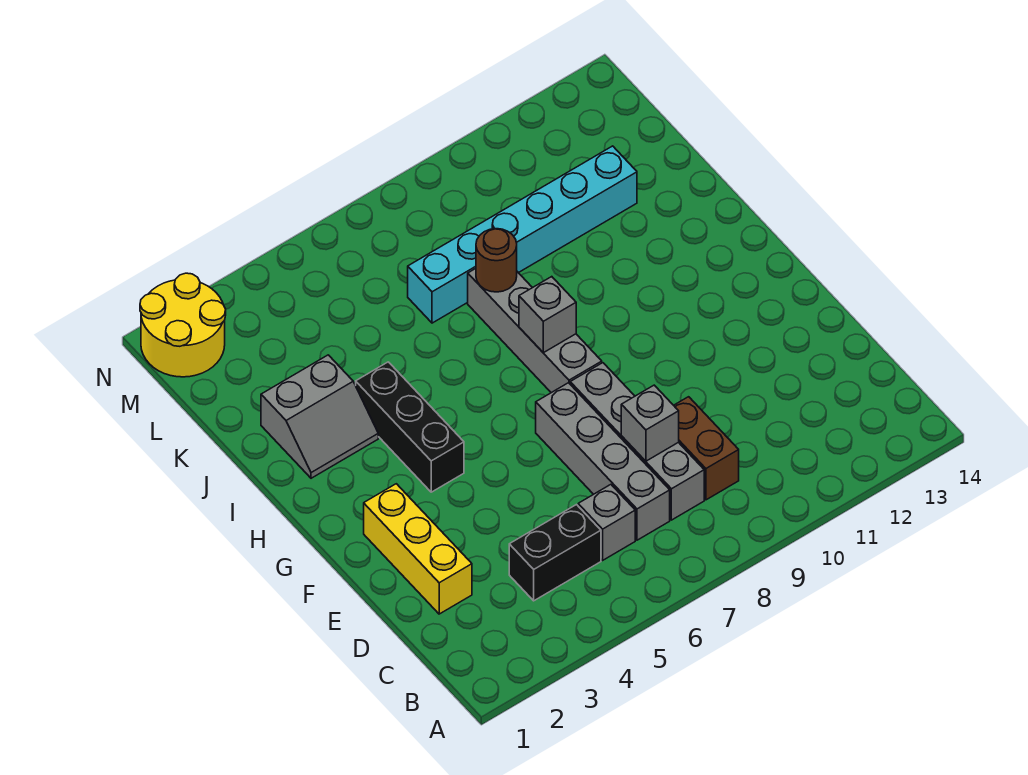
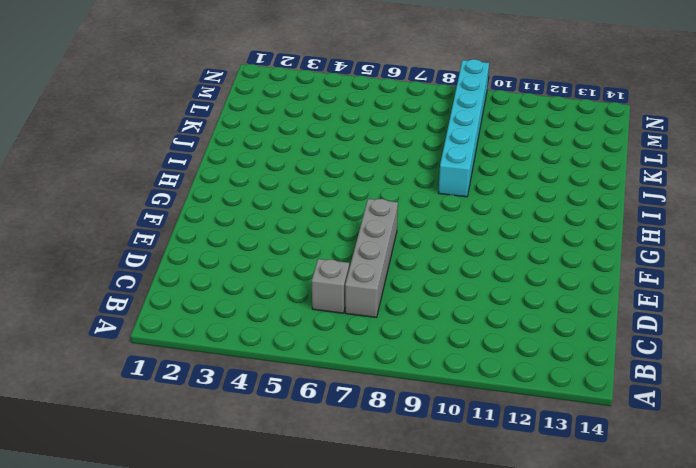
cyan 1x6 brick [439,59,489,197] -> cyan 1x6 brick turned to [408,146,637,323]
none -> black 1x2 brick [509,505,601,601]
none -> grey 1x4 brick [570,363,704,520]
none -> brown 1x2 brick [674,397,739,500]

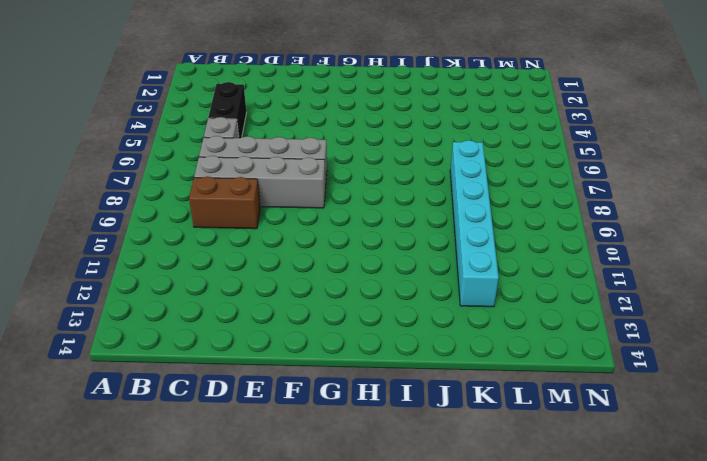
none -> yellow 1x3 brick [364,484,472,614]
none -> black 1x3 brick [356,362,464,492]
none -> grey 1x4 brick [468,269,602,393]

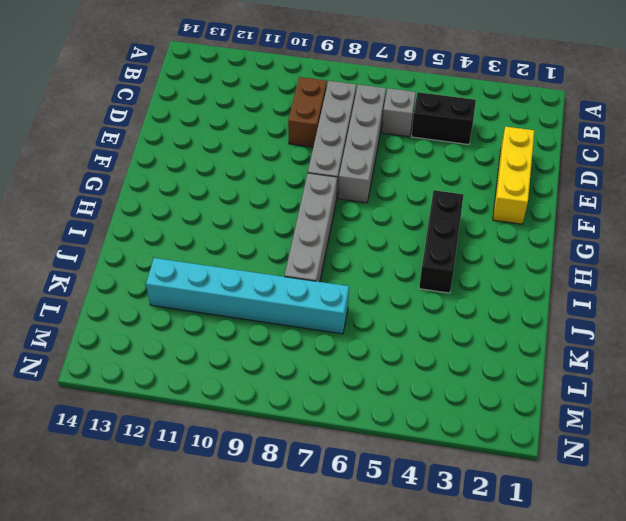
none -> grey 2x2 slope [261,355,378,478]
none -> yellow 2x2 round brick [140,273,226,377]
none -> grey 1x1 brick [621,385,679,461]

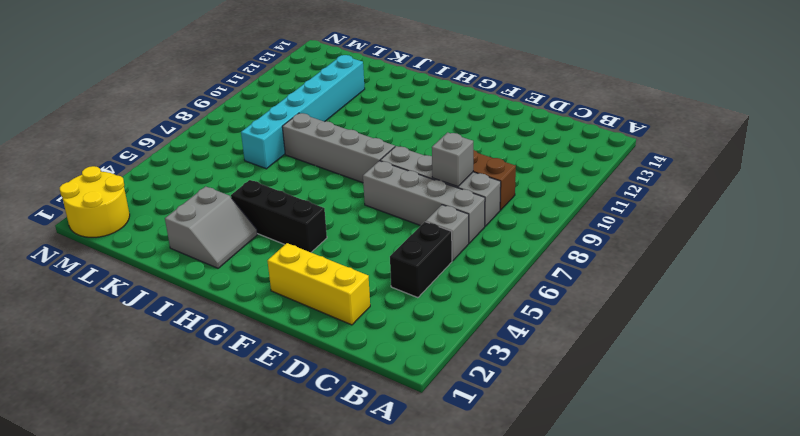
none -> grey 1x1 brick [519,277,576,353]
none -> brown 1x1 round brick [476,229,517,292]

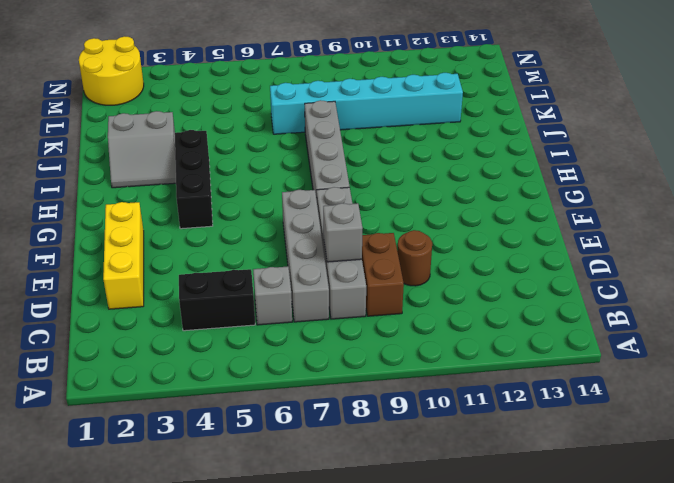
brown 1x1 round brick [397,230,432,286] -> brown 1x1 round brick moved to [476,229,517,292]
none -> grey 1x1 brick [519,277,576,353]

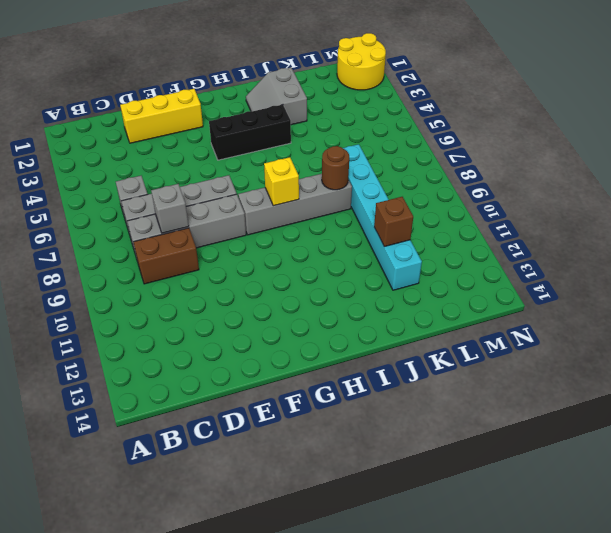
yellow 1x1 brick [264,157,299,206] -> grey 1x1 brick [519,277,576,353]
brown 1x1 brick [374,197,413,247] -> none
none -> black 1x2 brick [509,505,601,601]

